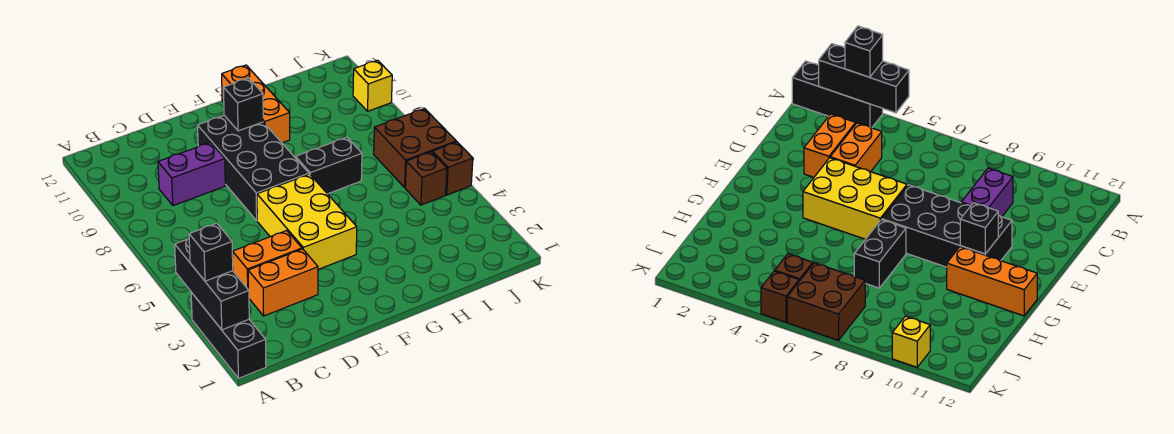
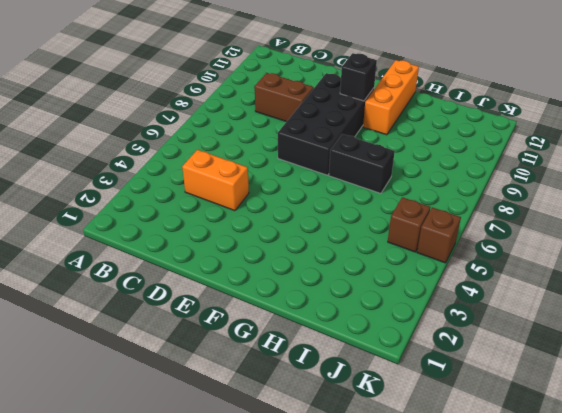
brown 1x2 brick [255,73,314,122] -> purple 1x2 brick [158,142,225,206]
none -> black 1x3 brick [191,293,266,378]
none -> orange 1x2 brick [248,249,318,316]
none -> yellow 2x3 brick [257,174,357,269]

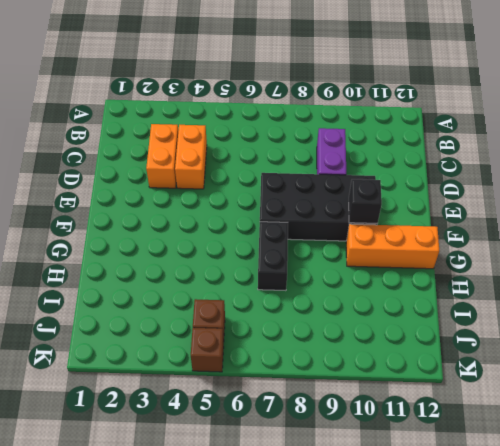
none -> black 1x3 brick [191,293,266,378]
none -> yellow 2x3 brick [257,174,357,269]
none -> brown 2x2 brick [374,109,456,187]

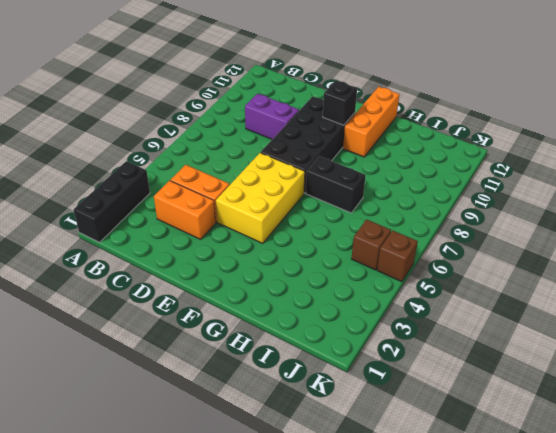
none -> brown 2x2 brick [374,109,456,187]
none -> yellow 1x1 brick [353,60,392,111]
none -> black 1x3 brick [175,239,249,330]

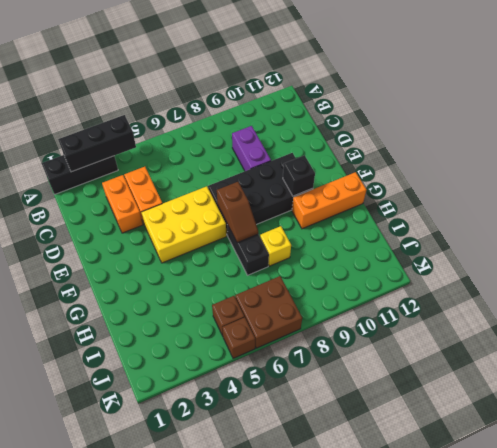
brown 1x2 slope [217,182,258,243] -> none
yellow 1x1 brick [260,226,291,266] -> yellow 1x1 brick moved to [353,60,392,111]
none -> black 1x1 brick [189,223,233,281]

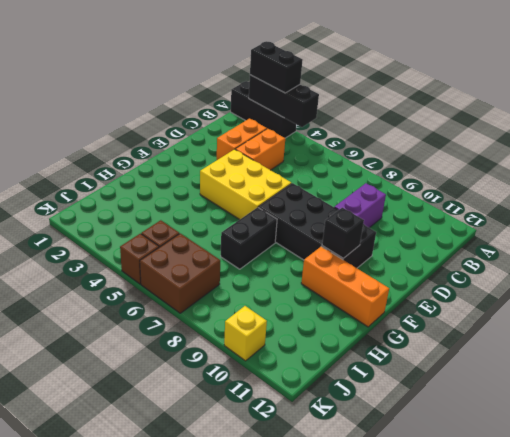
black 1x2 brick [250,42,303,93] -> black 1x1 brick [189,223,233,281]

